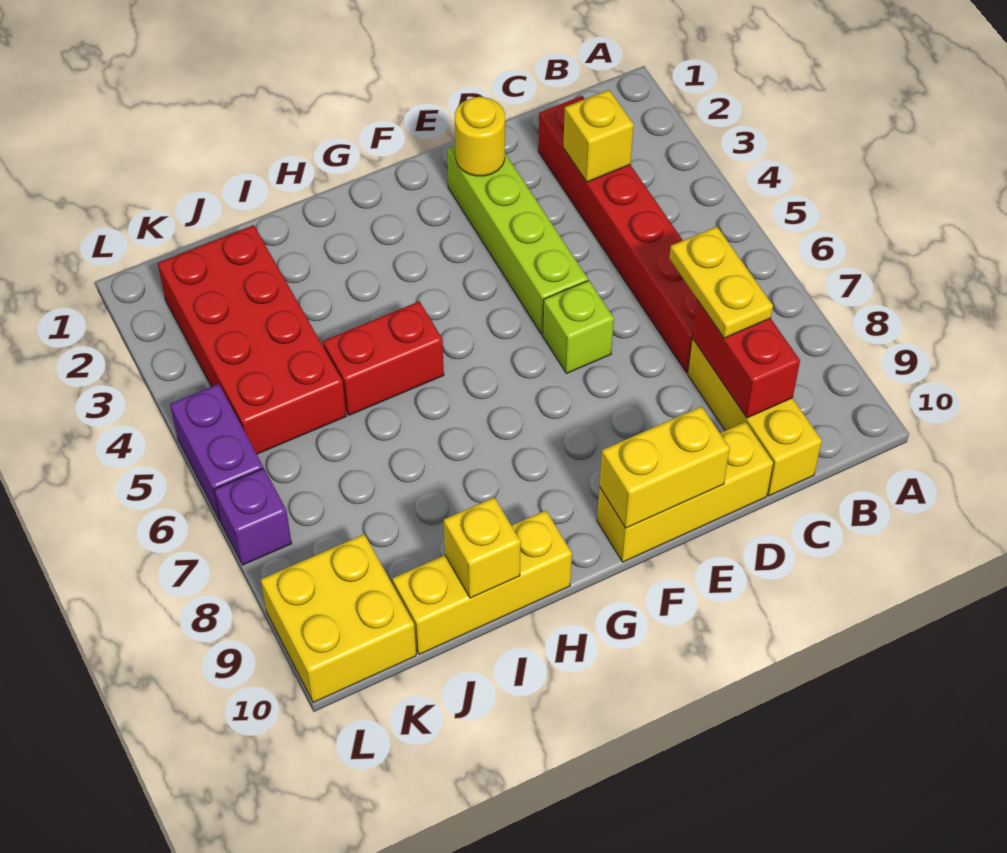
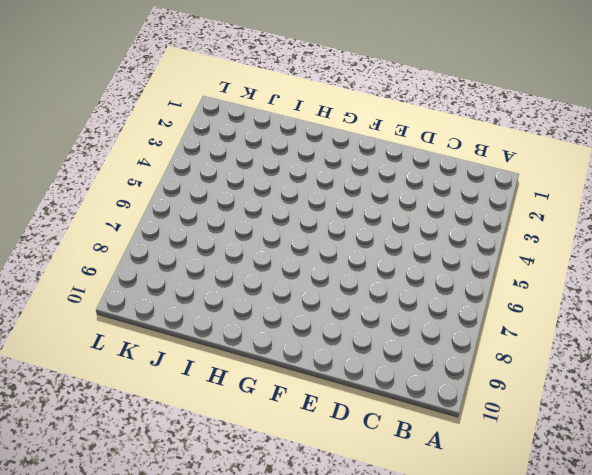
none -> red 1x6 brick [538,96,697,373]
none -> yellow 1x3 brick [688,339,822,496]
none -> yellow 1x3 brick [597,422,773,562]

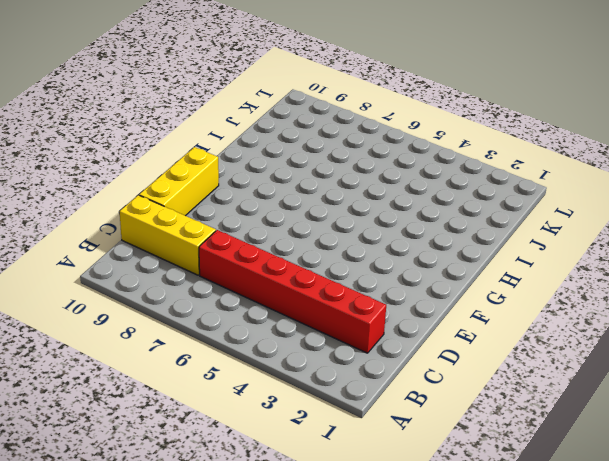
none -> lime 1x4 brick [447,146,588,334]
none -> lime 1x1 brick [543,281,614,373]
none -> red 1x2 brick [323,301,444,415]

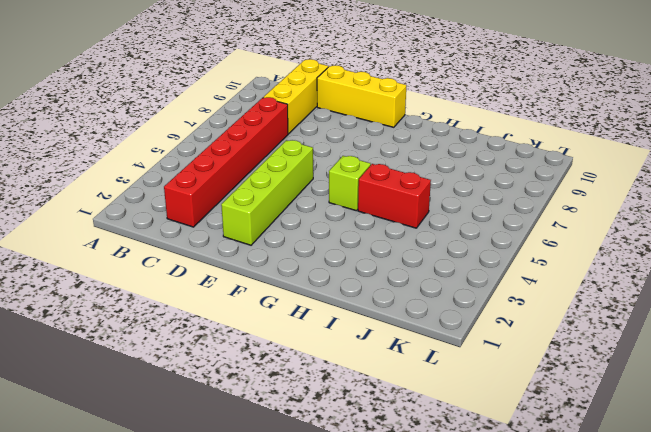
lime 1x1 brick [329,156,371,211] -> lime 1x1 brick moved to [543,281,614,373]
none -> yellow 1x3 brick [392,510,572,655]
none -> red 2x4 brick [158,225,346,454]
none -> yellow 2x2 brick [261,534,416,703]

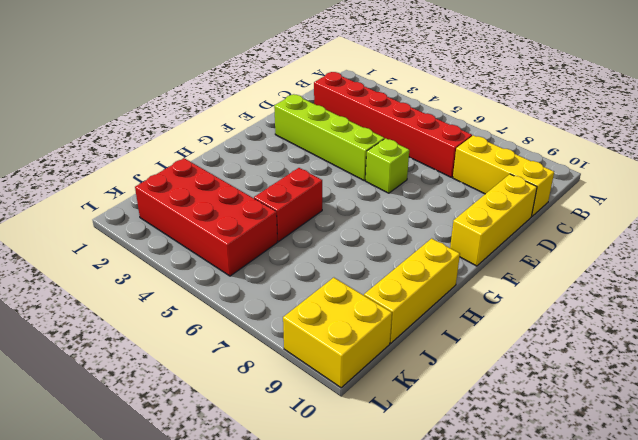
none -> purple 1x2 brick [170,384,263,520]
none -> purple 1x1 brick [214,468,292,565]
none -> yellow 1x1 brick [563,90,634,182]

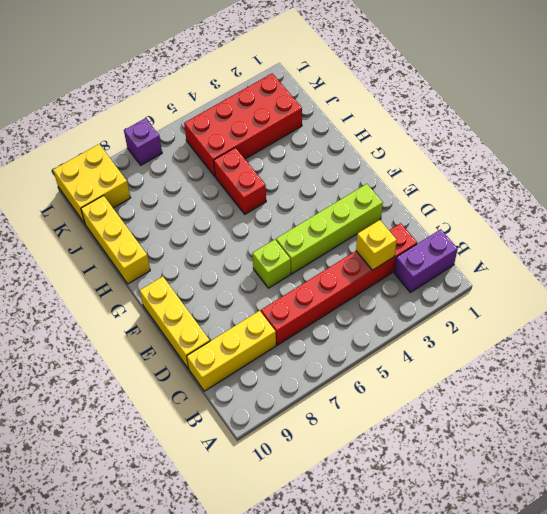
purple 1x2 brick [394,229,458,292] -> purple 1x2 brick moved to [170,384,263,520]
none -> red 1x2 brick [692,300,800,418]
none -> yellow 1x1 round brick [455,97,505,176]
none -> yellow 1x2 brick [599,406,730,528]

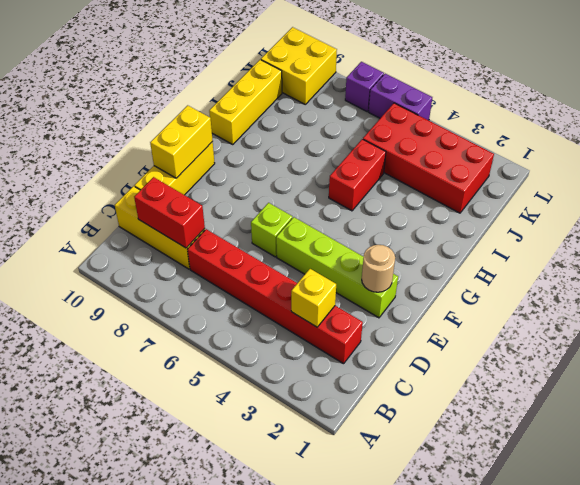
tan 1x1 round brick [362,245,395,292] -> yellow 1x1 round brick [455,97,505,176]
none -> yellow 1x1 brick [444,497,521,598]
none -> yellow 1x2 plate [669,227,773,338]

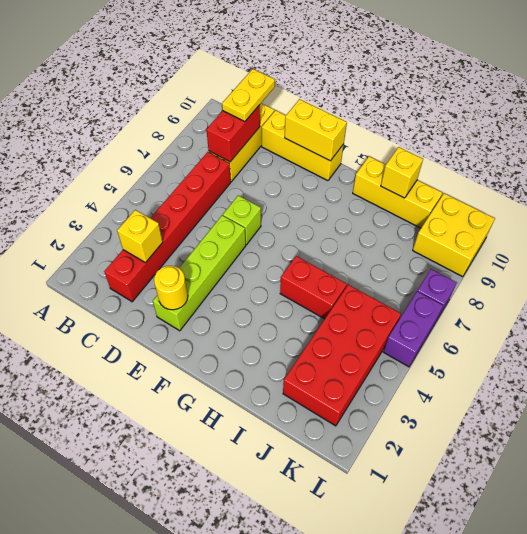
yellow 1x2 plate [222,69,275,122] -> yellow 1x2 plate moved to [669,227,773,338]

